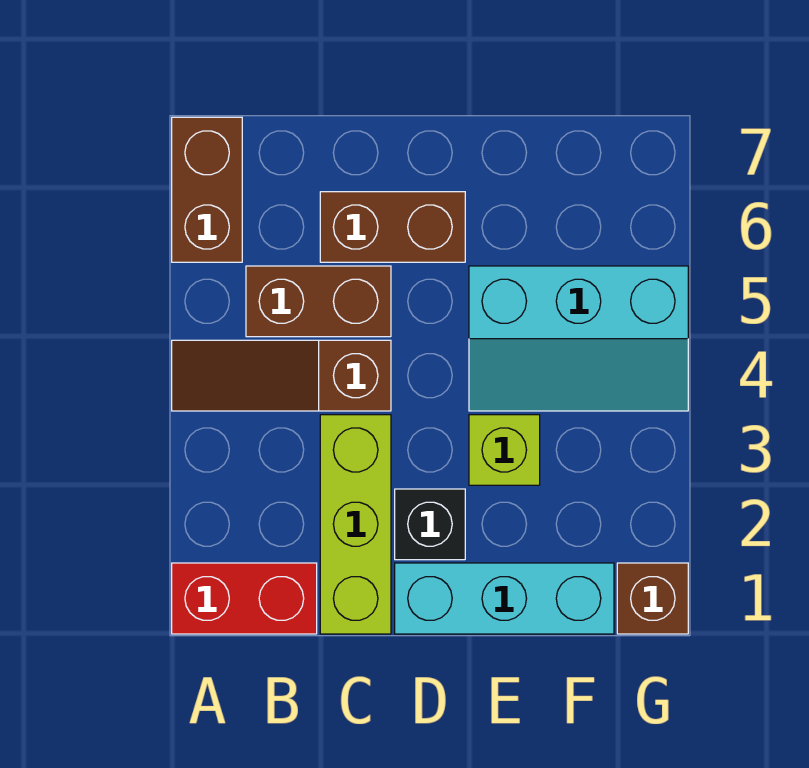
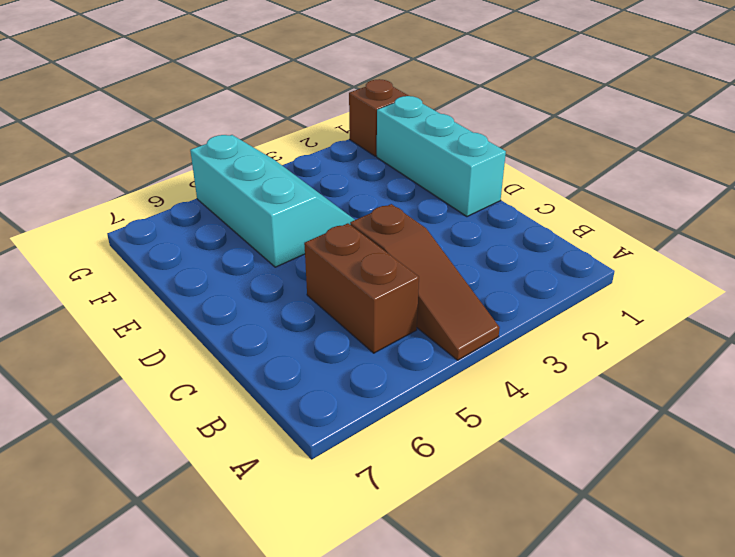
none -> red 1x2 brick [172,563,317,634]
none -> brown 1x2 brick [172,117,242,262]

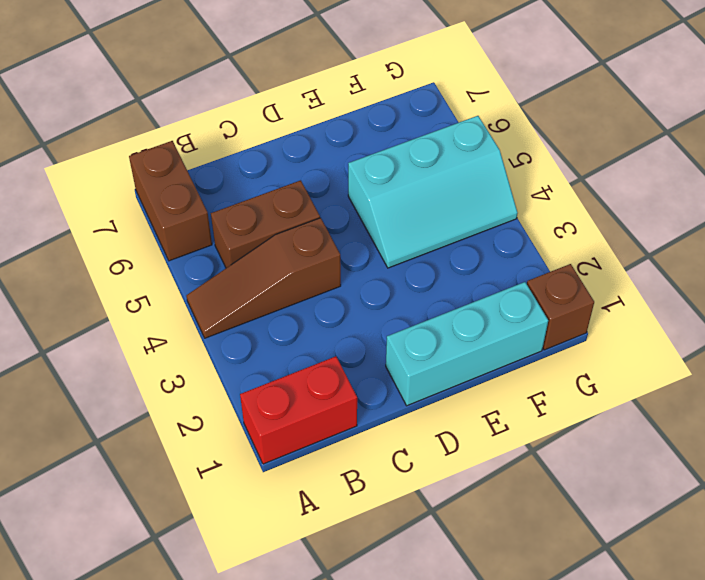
none -> lime 1x3 brick [320,415,391,634]
none -> brown 1x2 brick [320,192,465,262]

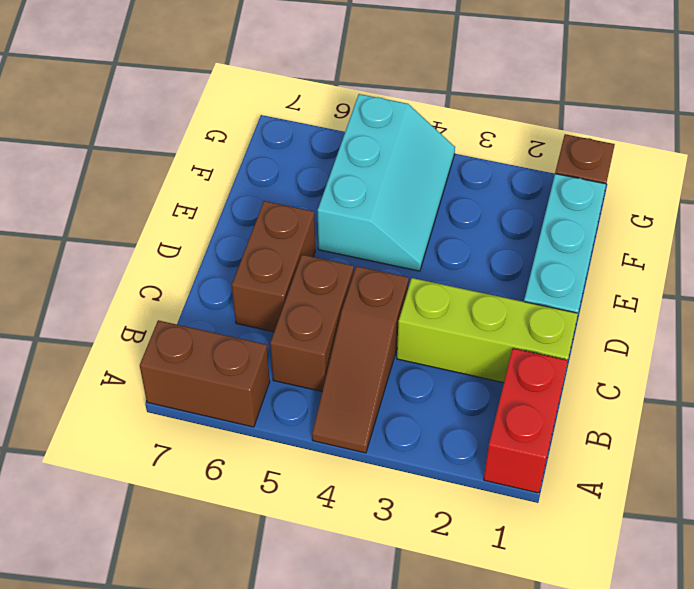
none -> black 1x1 brick [395,489,465,560]
none -> lime 1x1 brick [469,415,540,485]

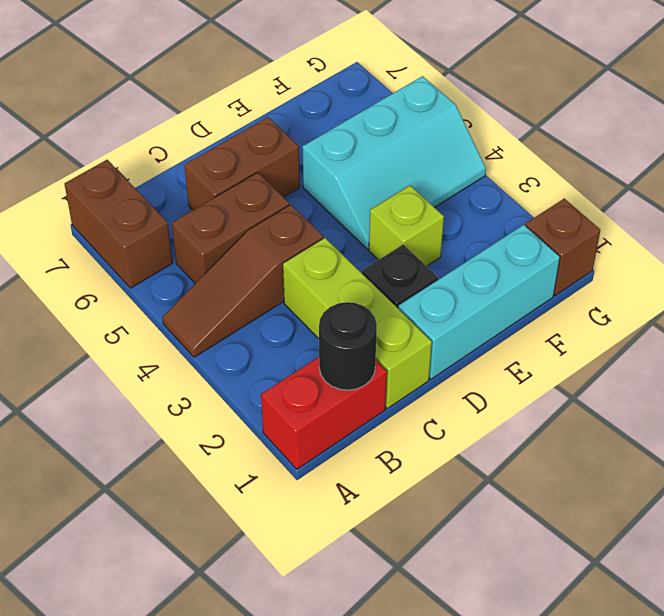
black 1x1 round brick [319,302,377,390] -> none

